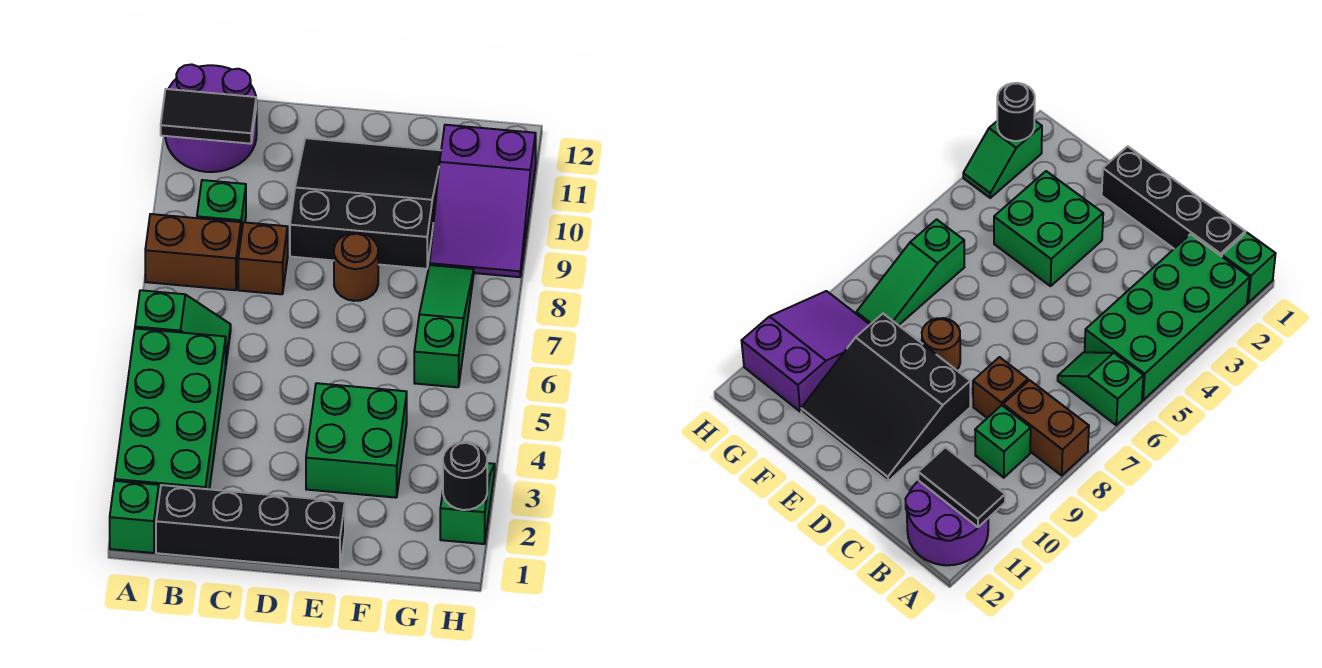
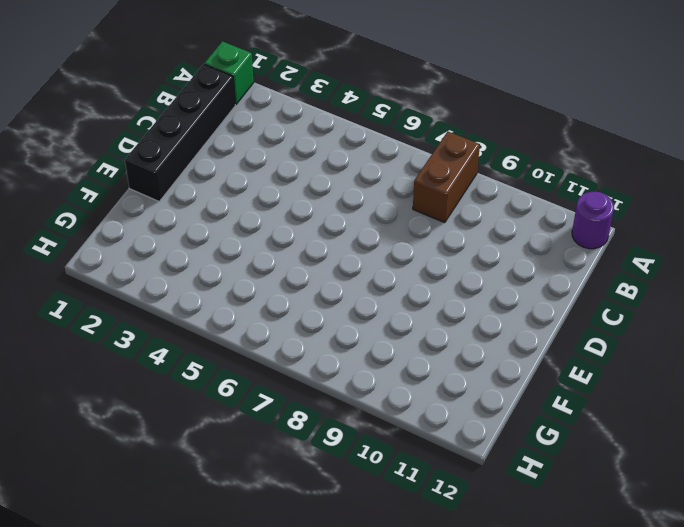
purple 1x1 round brick [572,191,614,249] -> purple 2x2 round brick [165,64,257,172]
none -> green 2x4 brick [115,328,226,496]
none -> green 1x2 slope [135,290,231,362]
none -> green 1x1 brick [197,180,246,235]

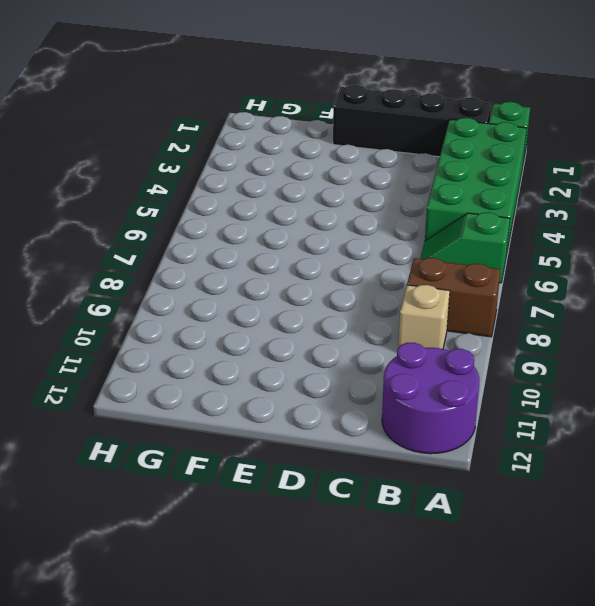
tan 1x1 brick [398,285,450,349] -> green 1x1 brick [197,180,246,235]
none -> brown 1x1 brick [238,222,288,294]
none -> black 3x3 slope [290,138,441,269]
none -> green 2x2 brick [306,383,407,498]

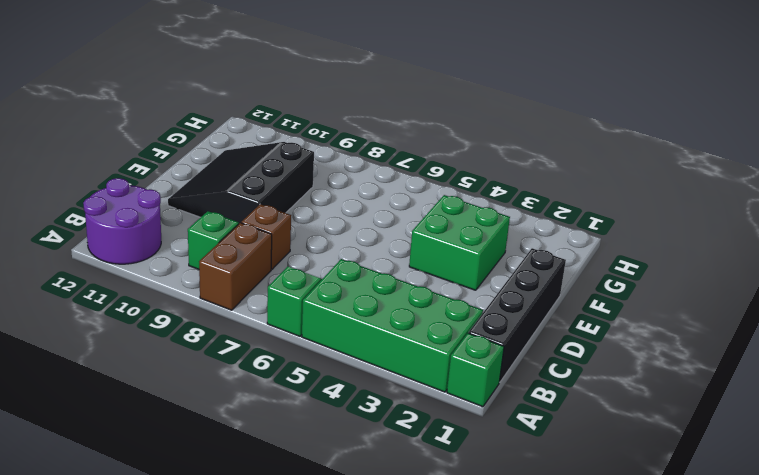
none -> brown 1x1 round brick [334,233,378,301]
none -> green 1x3 slope [414,265,474,387]
none -> purple 2x3 slope [430,125,536,277]

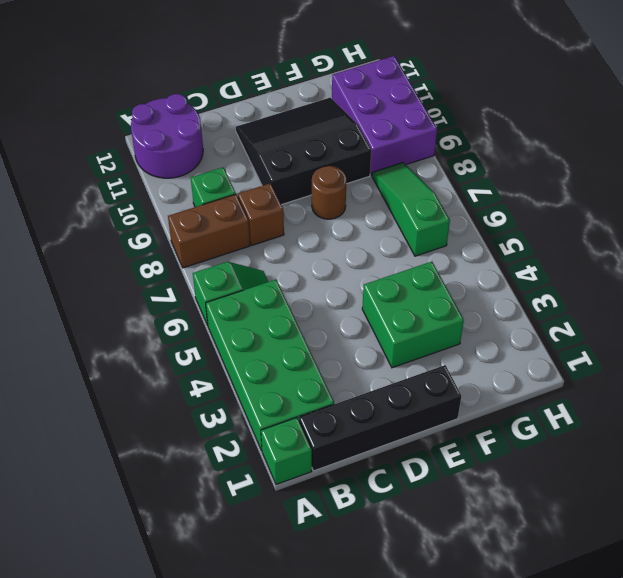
purple 2x3 brick [332,56,437,175] -> purple 2x3 slope [430,125,536,277]
none -> green 1x2 slope [440,463,495,544]
none -> black 1x2 tile [161,89,256,144]
none -> black 1x1 round brick [443,442,487,510]

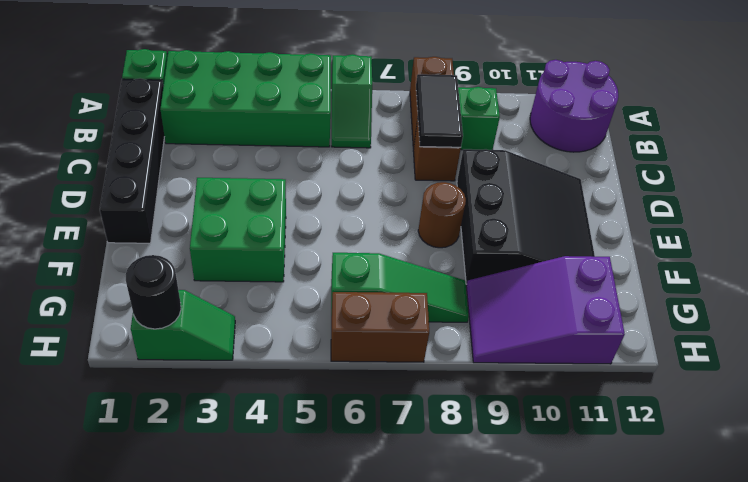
black 1x2 tile [416,74,463,147] -> black 1x2 tile moved to [161,89,256,144]
brown 1x2 brick [331,292,429,362] -> none

